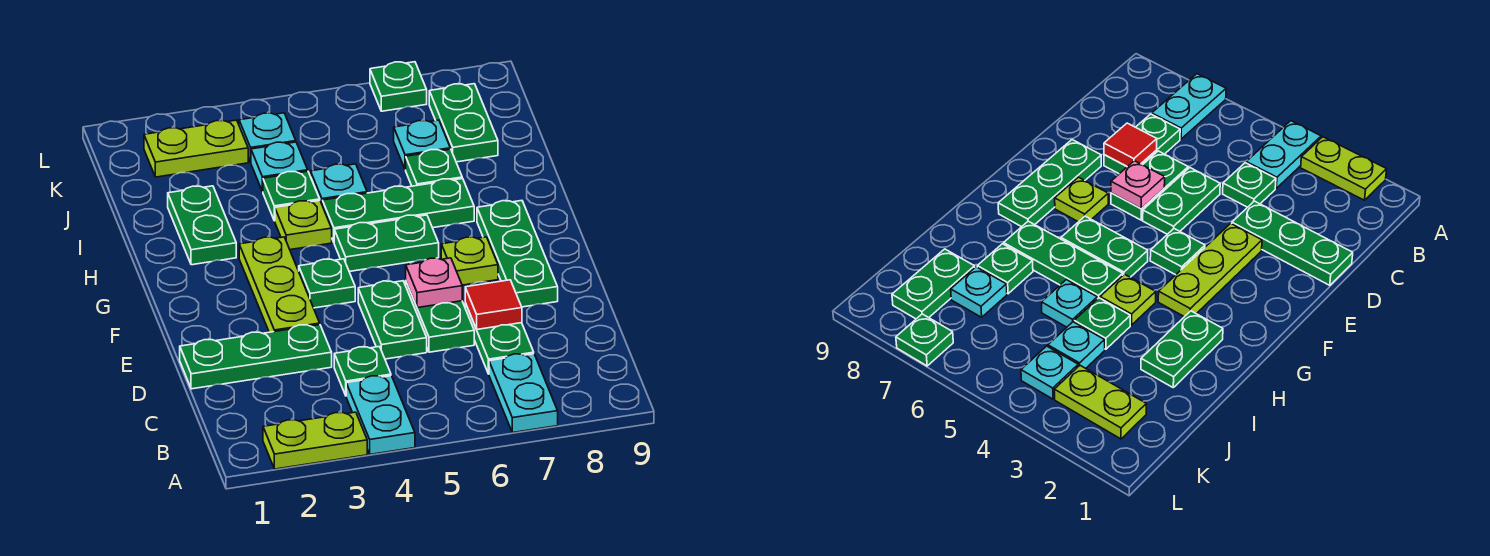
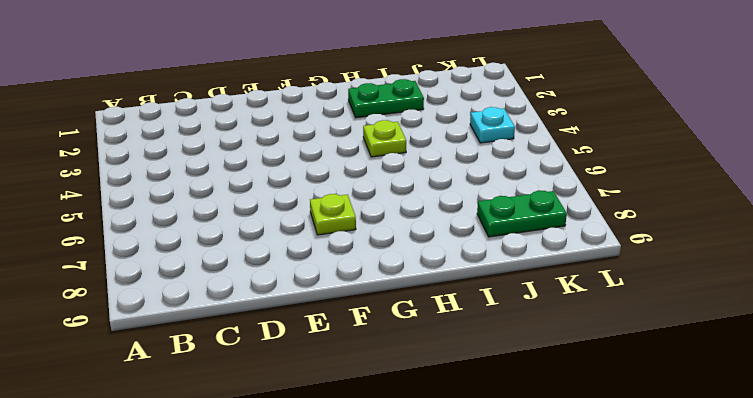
none -> lime 1x2 plate [263,412,367,469]
none -> cyan 1x2 plate [346,376,415,454]
none -> cyan 1x2 plate [489,354,558,433]

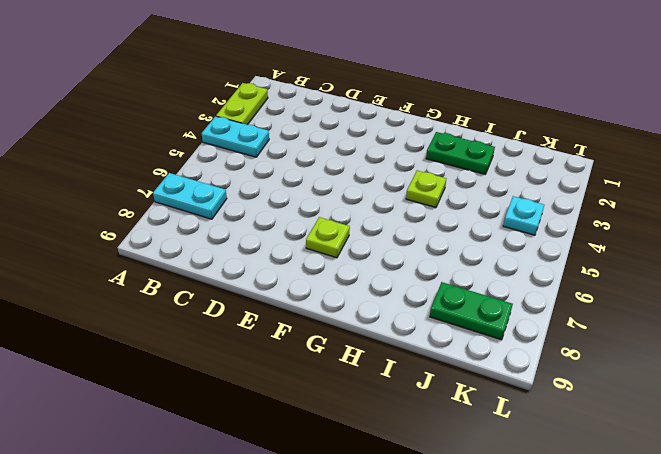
none -> green 1x1 plate [334,347,391,395]
none -> green 1x2 plate [465,303,534,374]
none -> green 1x3 plate [180,325,332,389]

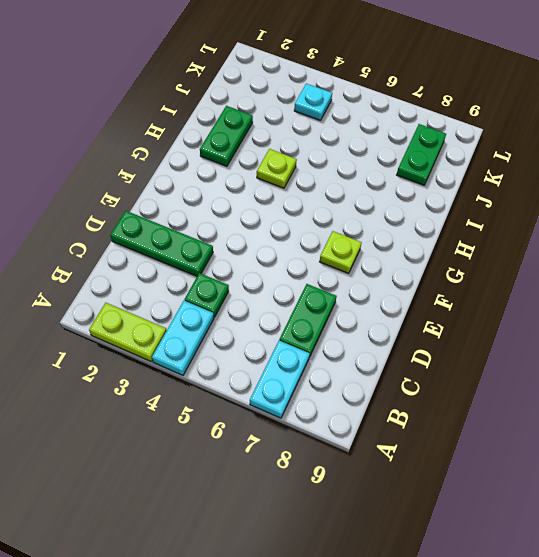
none -> green 1x2 plate [358,281,427,359]
none -> green 1x2 plate [406,282,474,352]
none -> lime 1x3 plate [239,237,320,332]

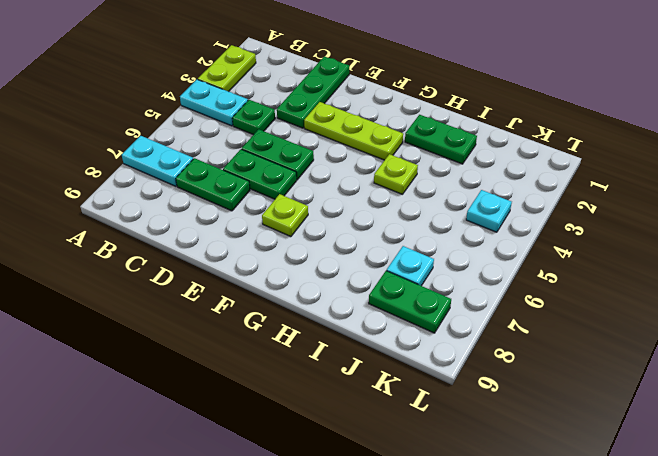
none -> green 1x3 plate [477,201,558,307]
none -> green 1x1 plate [299,259,355,308]
none -> green 1x2 plate [334,215,439,272]

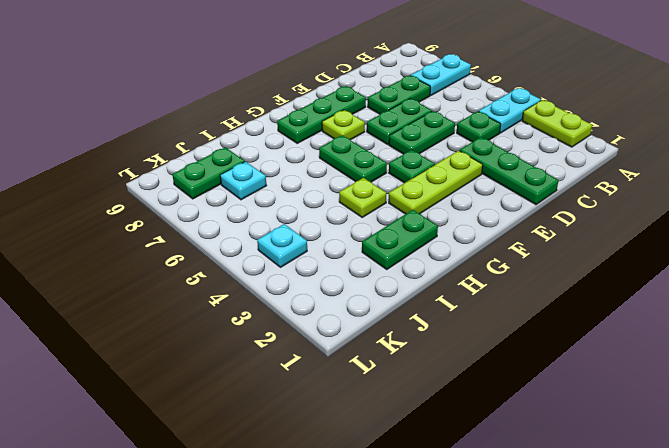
none -> green 1x3 plate [322,178,474,242]
none -> green 1x1 plate [263,171,320,221]
none -> cyan 1x1 plate [311,164,367,204]

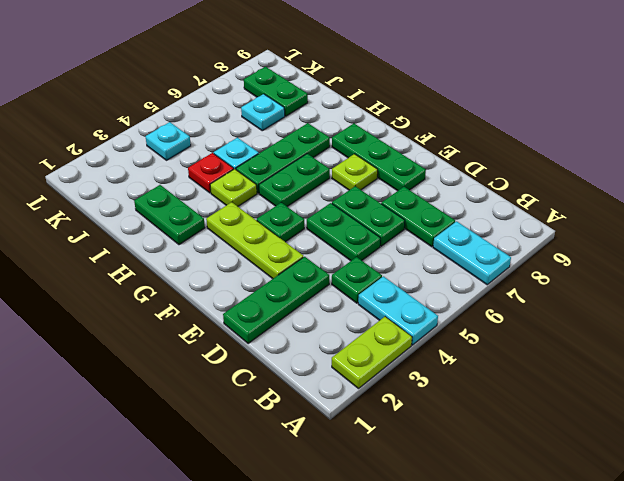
red 1x1 plate [188,153,234,193] -> green 1x1 plate [263,171,320,221]
none -> green 1x1 plate [406,149,462,186]
none -> cyan 1x1 plate [251,142,308,192]
none -> lime 1x2 plate [144,120,248,177]

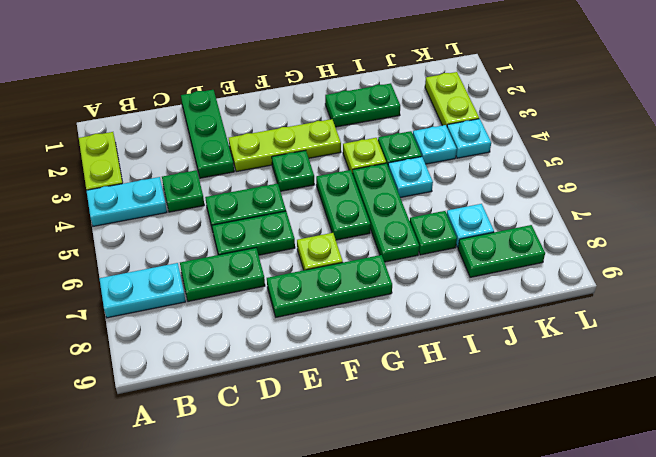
none -> green 1x1 plate [370,62,427,111]
none -> red 1x1 tile [465,280,522,329]
none -> pink 1x1 plate [406,258,462,308]

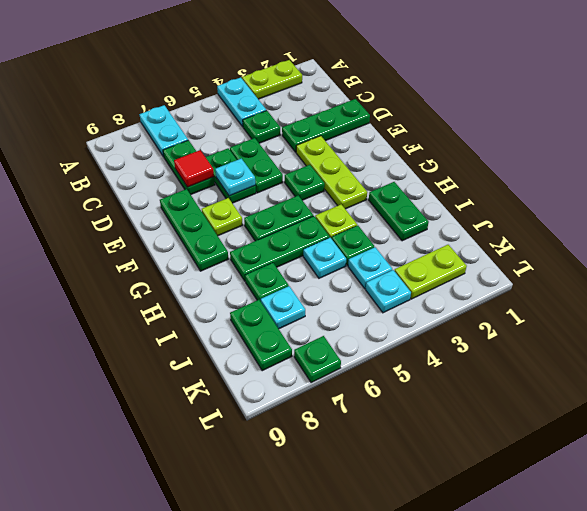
cyan 1x1 plate [215,158,255,196] -> pink 1x1 plate [406,258,462,308]

